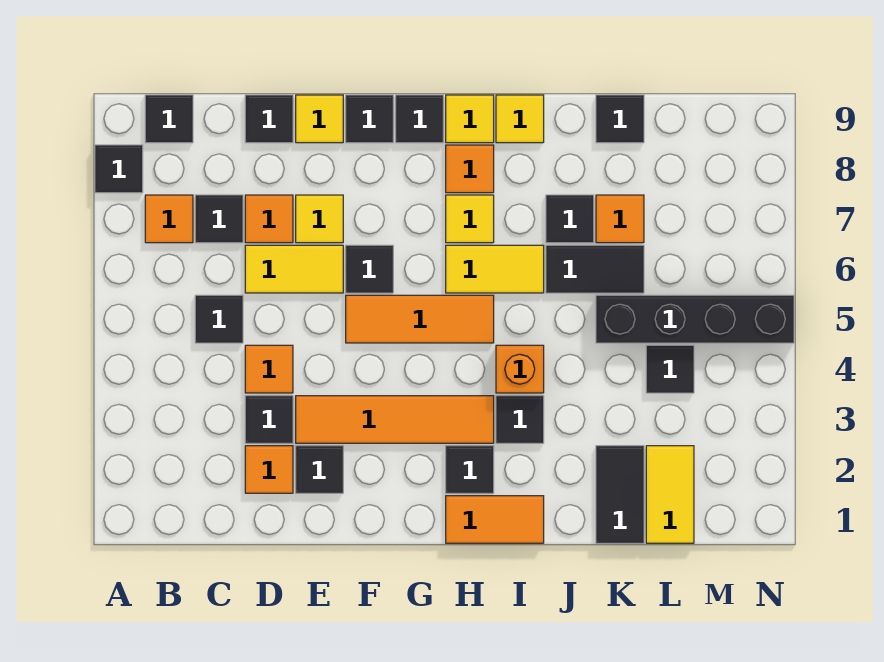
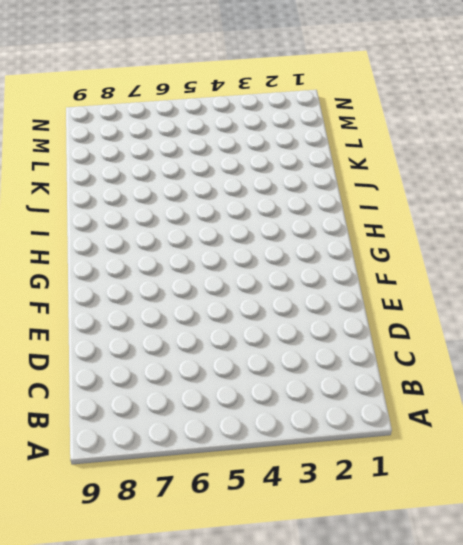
none -> black 1x1 tile [95,145,143,193]
none -> orange 1x1 tile [145,195,193,243]
none -> black 1x1 tile [145,95,193,143]
none -> black 1x1 tile [195,295,243,343]

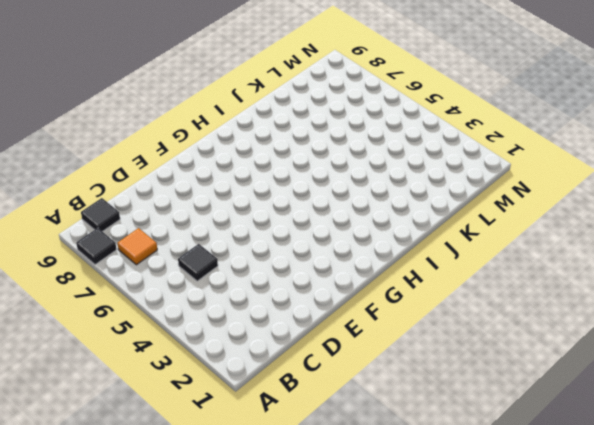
none -> black 1x1 tile [195,195,243,243]
none -> orange 1x1 tile [245,446,293,493]
none -> black 1x1 tile [245,396,293,443]
none -> orange 1x1 tile [245,345,293,393]

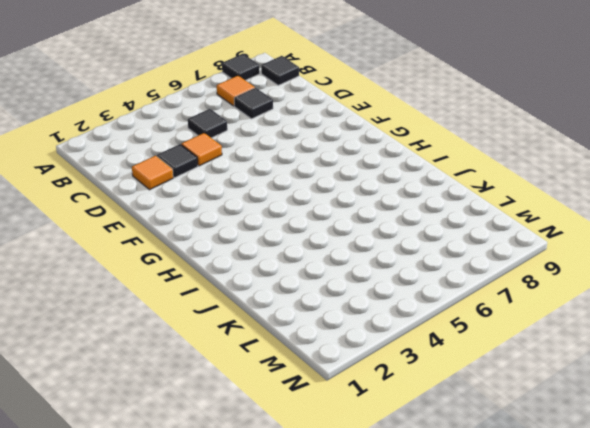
none -> yellow 1x2 tile [245,245,343,293]
none -> orange 1x1 tile [245,195,293,243]
none -> black 1x1 tile [245,95,293,143]
none -> black 1x1 tile [296,446,343,493]

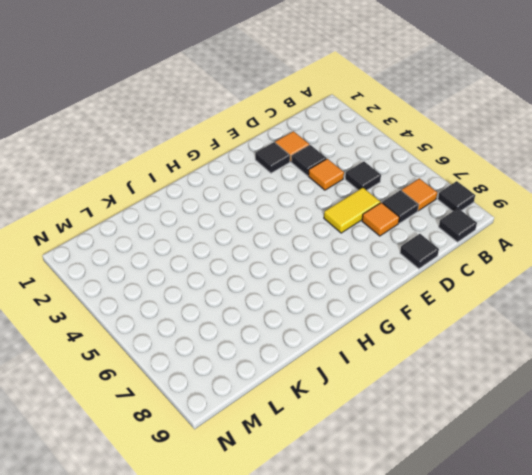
none -> orange 1x4 tile [296,396,494,443]
none -> yellow 1x1 tile [296,195,343,243]
none -> yellow 1x1 tile [296,95,343,143]
none -> orange 1x3 tile [346,295,494,343]

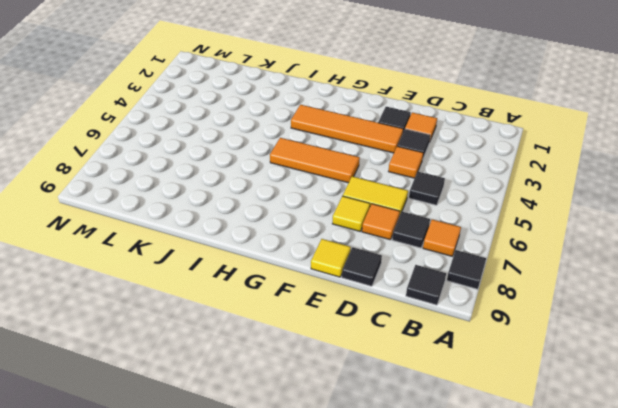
none -> black 1x1 tile [346,245,393,293]
none -> black 1x1 tile [346,95,393,143]
none -> black 1x1 tile [396,95,443,143]
none -> orange 1x2 tile [446,496,544,543]

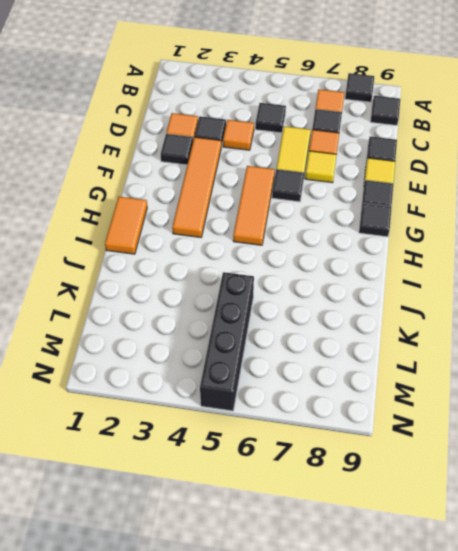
none -> black 1x1 tile [446,446,494,493]
none -> yellow 1x2 tile [446,245,544,293]
none -> yellow 1x1 tile [446,195,494,243]
none -> orange 1x1 tile [446,145,494,193]

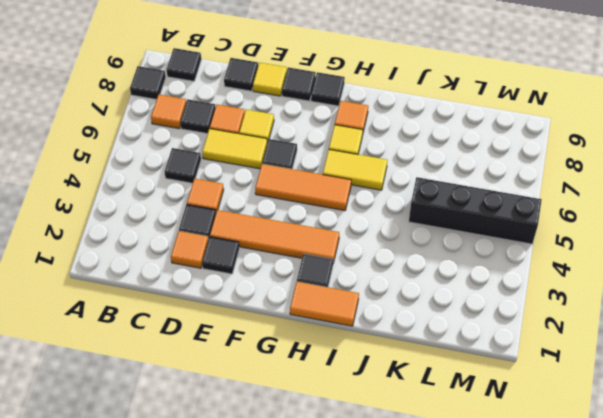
none -> yellow 1x1 tile [446,95,494,143]
none -> black 1x1 tile [496,396,544,443]
none -> orange 1x1 brick [496,345,544,393]
none -> yellow 1x1 tile [496,95,544,143]

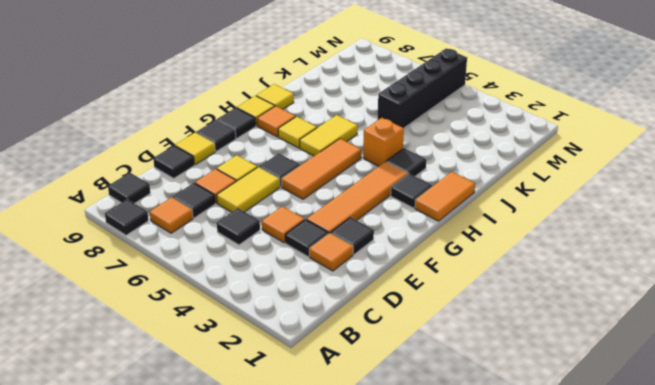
none -> black 1x2 tile [546,245,644,293]
none -> black 1x1 tile [546,195,594,243]
none -> black 1x2 tile [596,446,644,543]
none -> orange 1x1 tile [596,195,644,243]

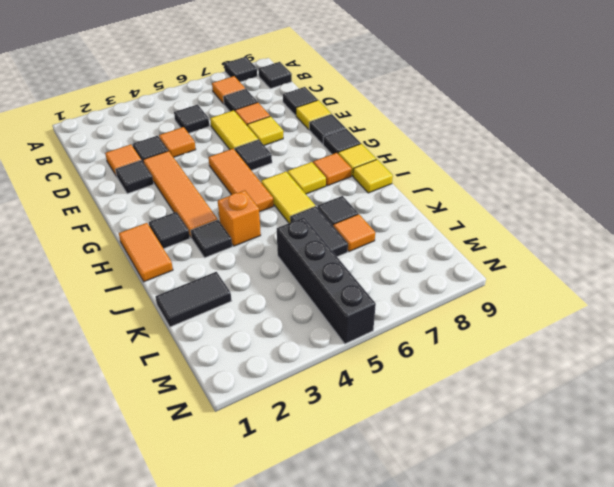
none -> black 1x1 tile [596,95,644,143]
none -> yellow 1x2 tile [646,446,694,543]
none -> black 1x1 tile [646,345,694,393]

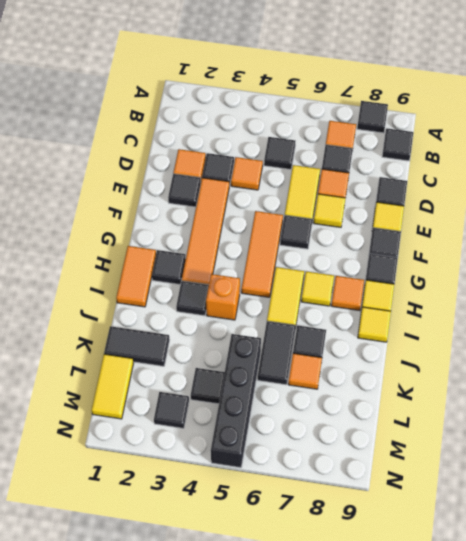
yellow 1x2 tile [92,354,134,419] -> yellow 1x2 tile turned to [646,446,694,543]
black 1x1 tile [154,392,189,428] -> black 1x1 tile moved to [596,95,644,143]

